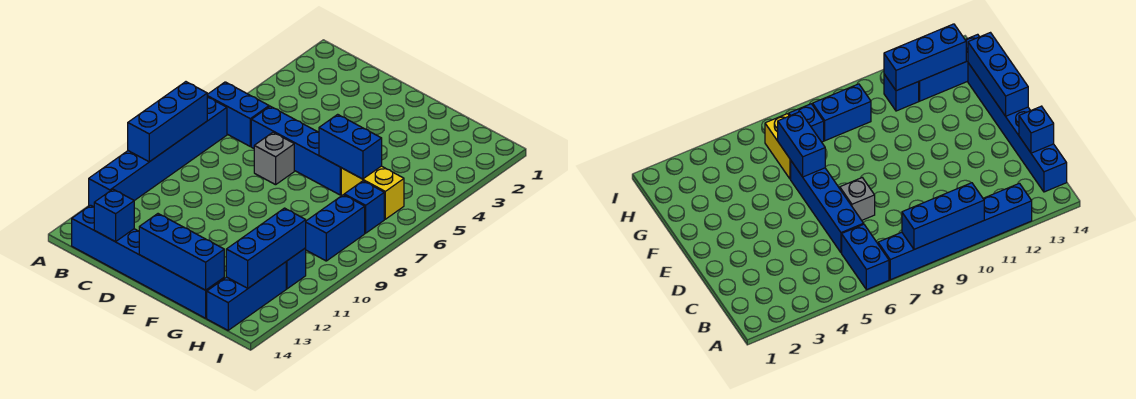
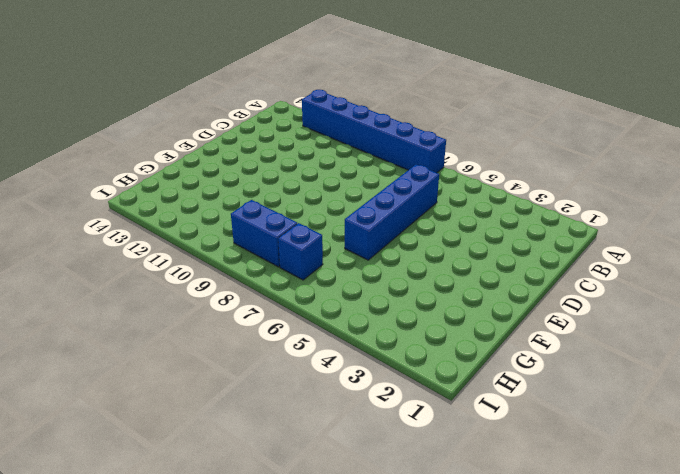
none -> blue 1x2 brick [207,82,269,146]
none -> blue 1x6 brick [72,205,224,318]
none -> grey 1x1 brick [254,132,294,185]

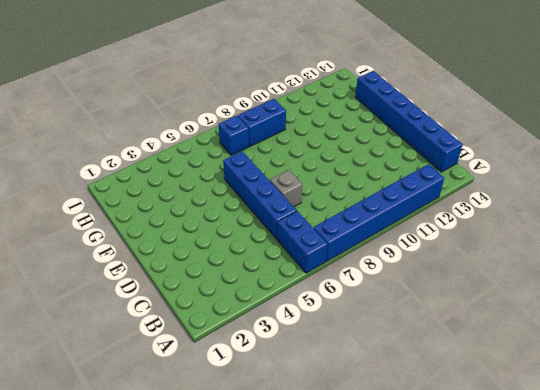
none -> yellow 1x2 brick [341,166,404,219]
none -> blue 1x1 brick [286,248,306,289]
none -> blue 1x3 brick [207,262,286,330]

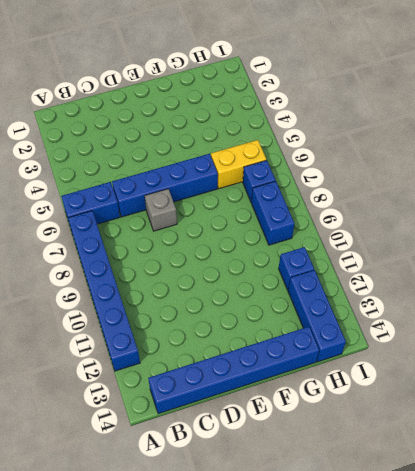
none -> blue 1x3 brick [128,82,207,162]
none -> blue 1x1 brick [94,189,134,242]
none -> blue 1x3 brick [139,214,224,290]

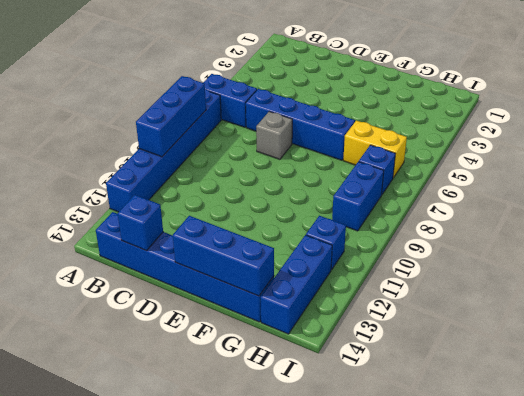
none -> blue 1x2 brick [319,114,382,179]
none -> blue 1x3 brick [226,208,306,288]

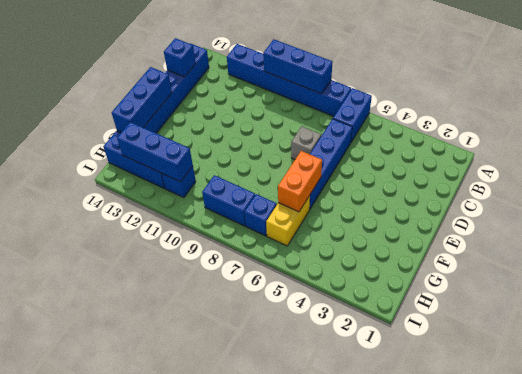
orange 1x2 brick [278,151,322,212] -> blue 1x2 brick [319,114,382,179]

